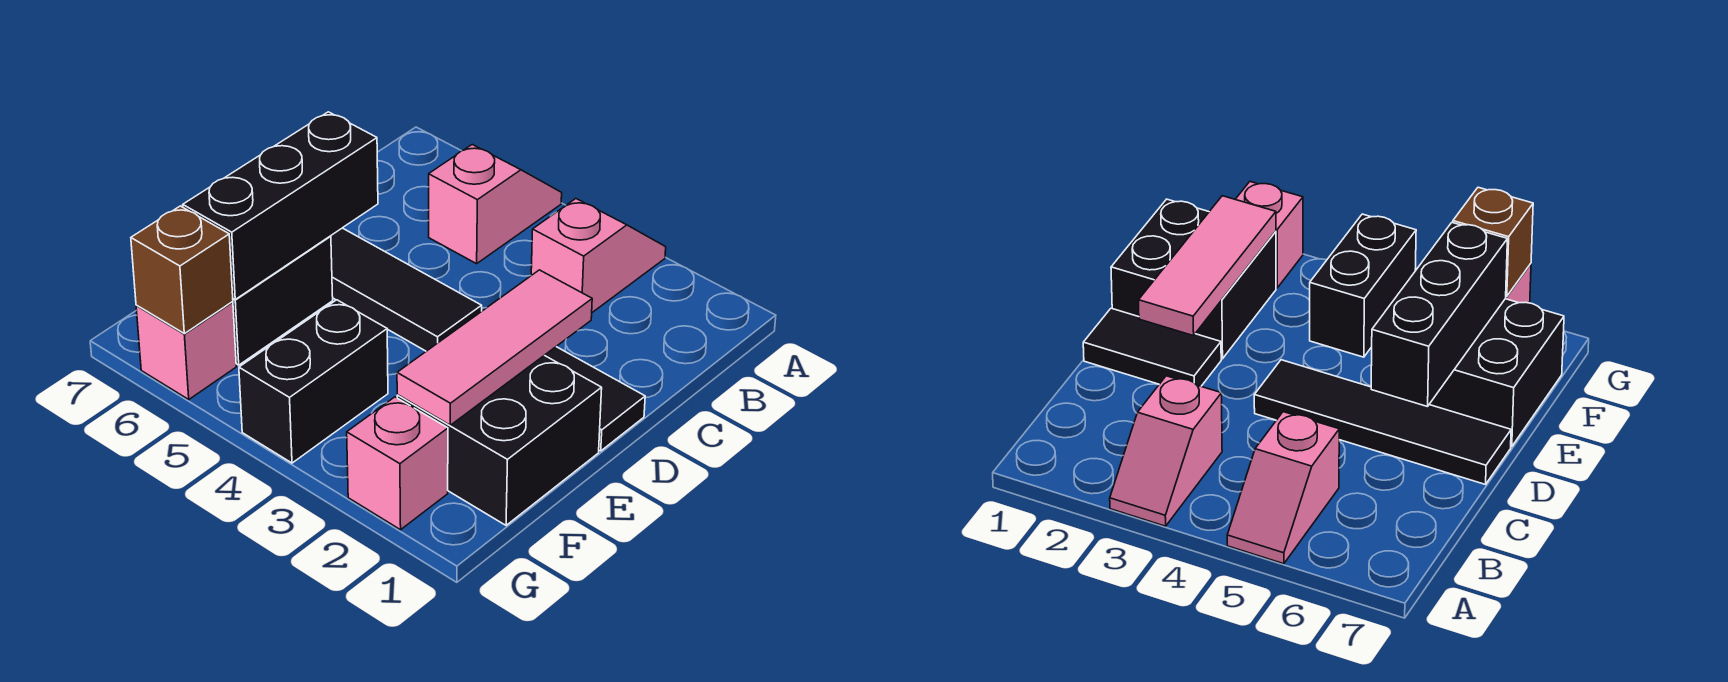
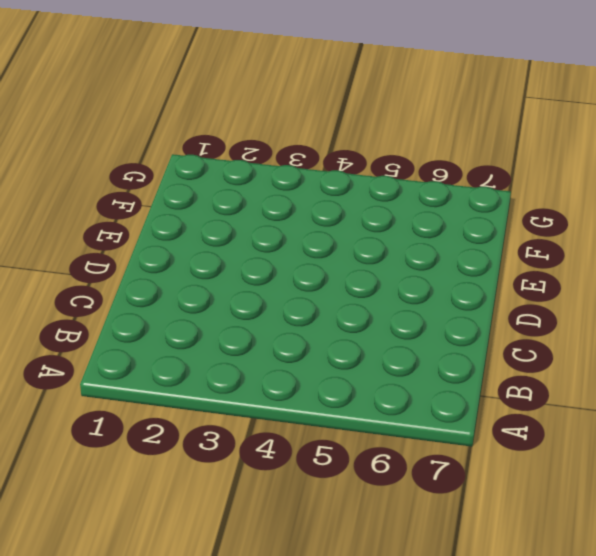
none -> pink 1x2 slope [531,199,666,312]
none -> pink 1x2 slope [429,145,562,264]
none -> black 1x2 tile [545,347,645,451]

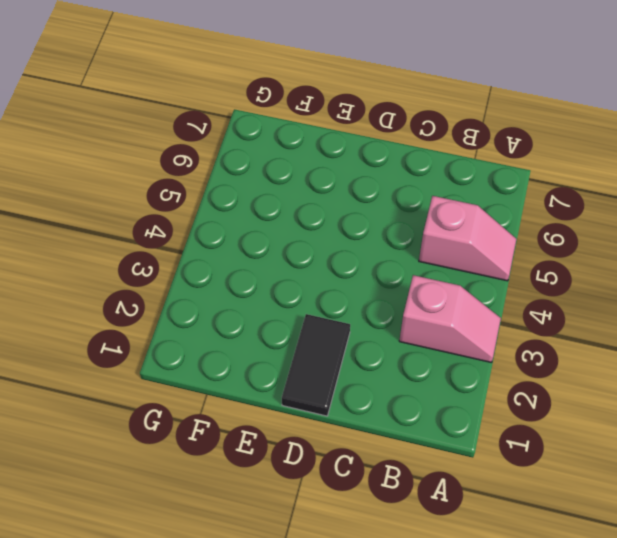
none -> black 1x4 tile [331,228,482,351]
none -> black 2x2 brick [397,355,602,525]
none -> black 2x2 brick [233,236,333,365]

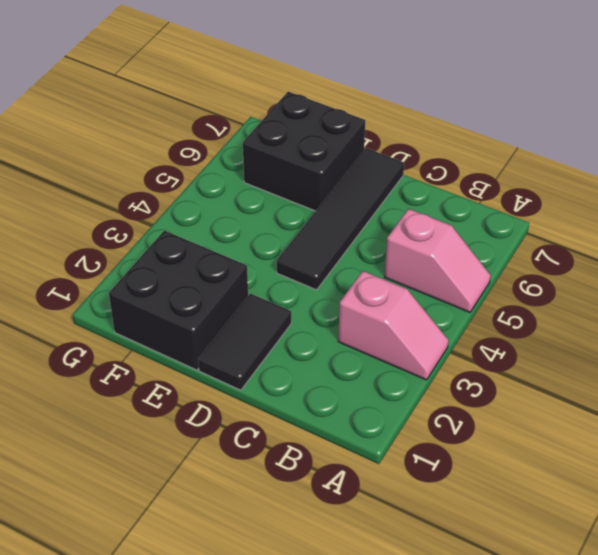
none -> black 1x2 brick [239,300,388,463]
none -> pink 1x1 brick [347,397,448,530]
none -> pink 1x1 brick [136,302,236,399]

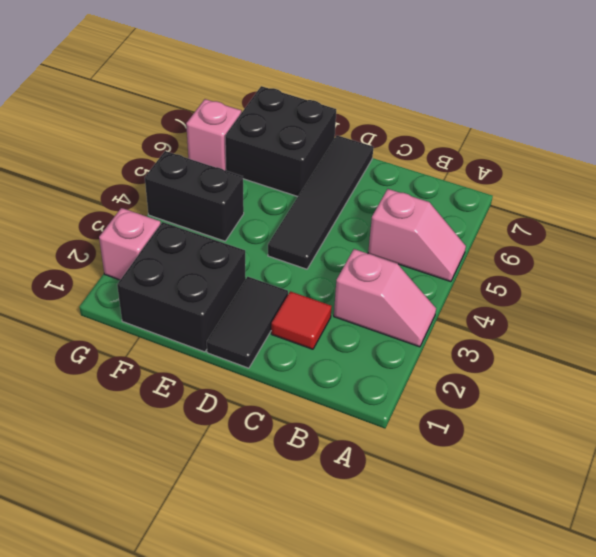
red 1x1 tile [271,291,332,349] -> none
none -> pink 1x3 tile [397,270,592,425]
none -> black 1x3 brick [183,112,378,299]
none -> brown 1x1 brick [131,206,233,334]

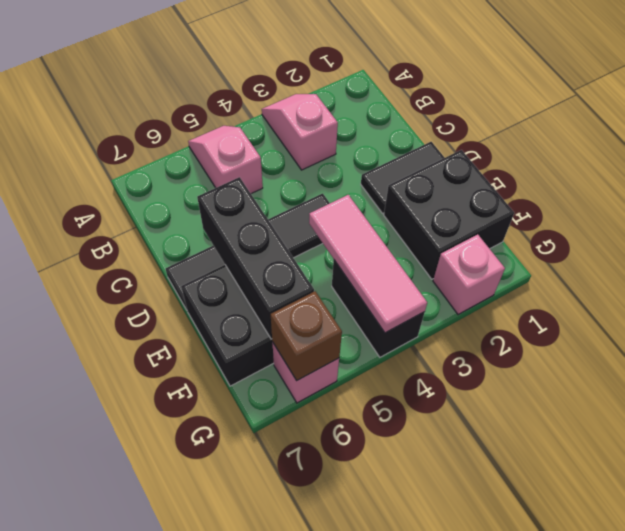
pink 1x3 tile [309,195,427,333] -> pink 1x3 tile moved to [397,270,592,425]

